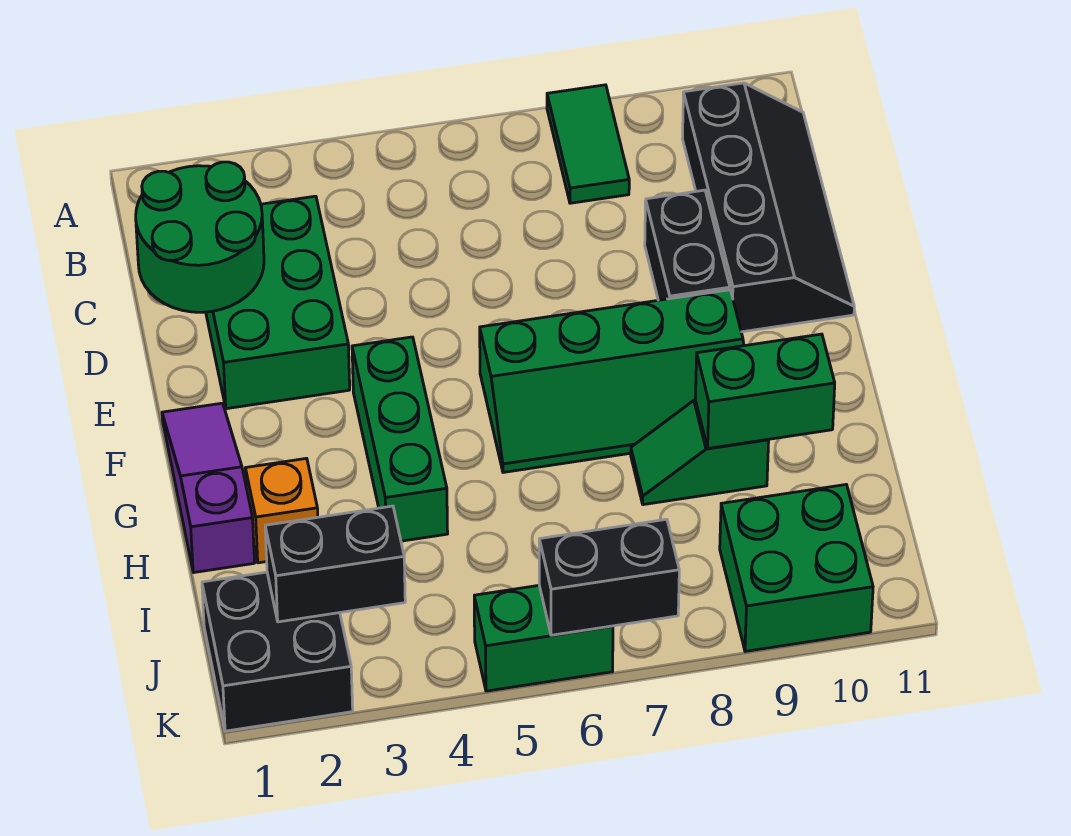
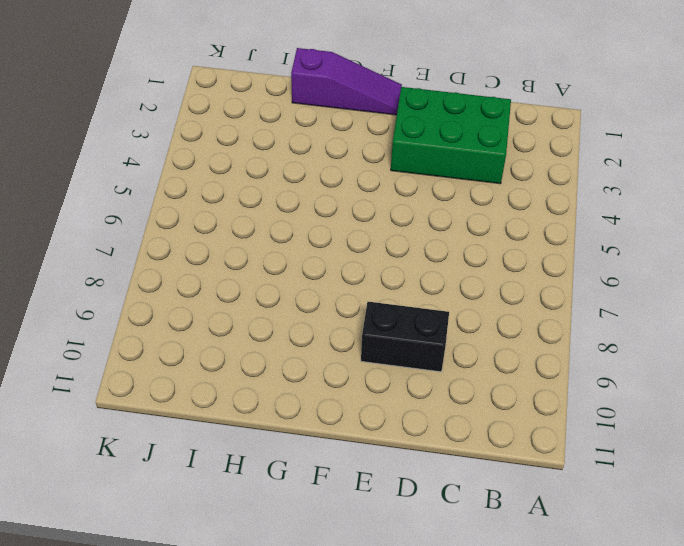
none -> green 1x2 tile [547,85,629,203]
none -> black 2x4 slope [683,83,854,332]
none -> green 1x3 brick [352,337,448,541]

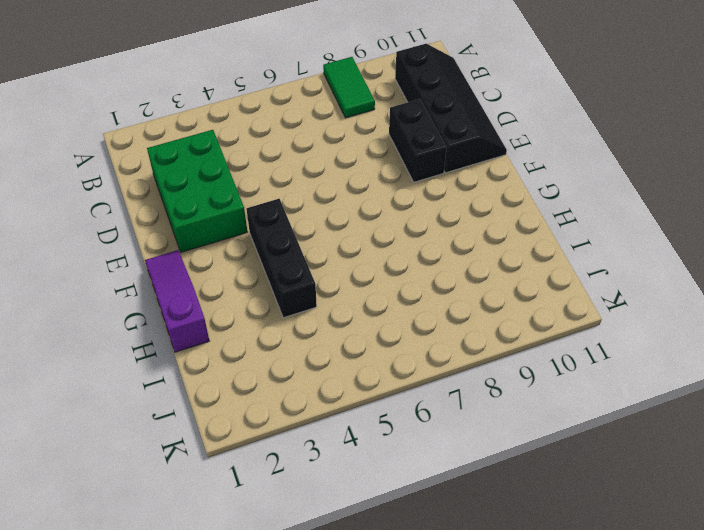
black 1x3 brick [246,199,317,318] -> green 1x3 brick [352,337,448,541]
none -> green 2x4 slope [480,290,744,472]
none -> orange 1x1 brick [245,458,318,563]
none -> green 1x2 slope [631,400,769,505]

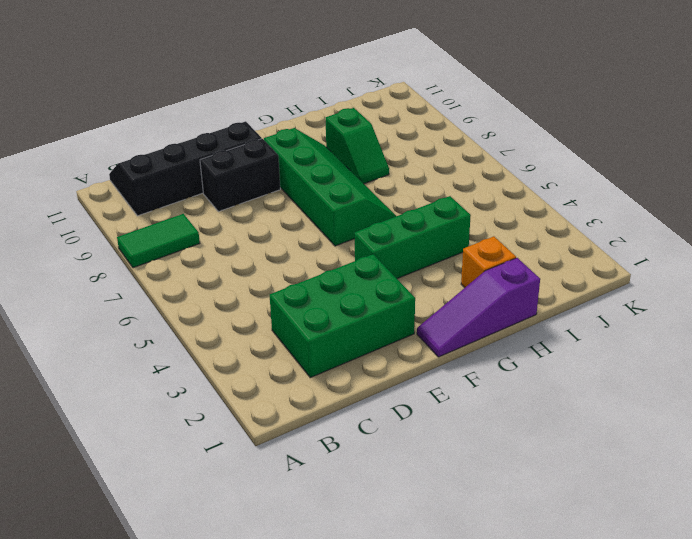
none -> black 2x2 brick [202,572,353,731]
none -> green 2x2 brick [720,485,873,651]
none -> green 1x2 brick [474,585,613,691]

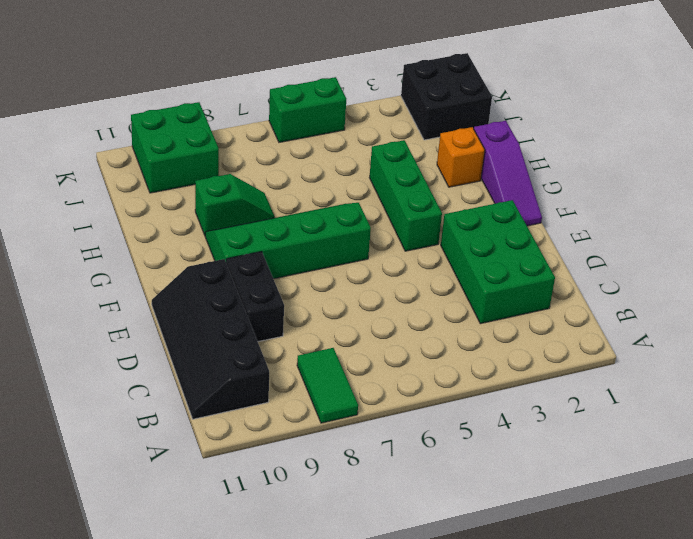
none -> green 2x2 round brick [136,162,264,312]
none -> green 1x2 brick [695,334,835,448]
none -> black 1x2 brick [265,506,405,622]

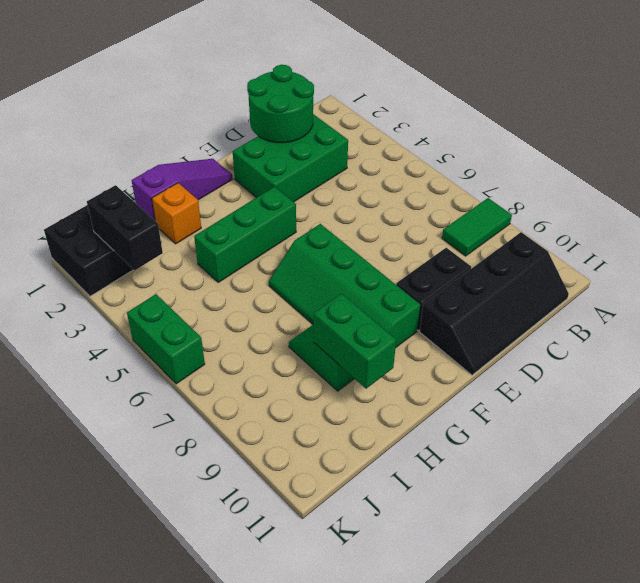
none -> green 2x2 brick [720,485,873,651]
none -> black 1x2 brick [539,519,679,635]

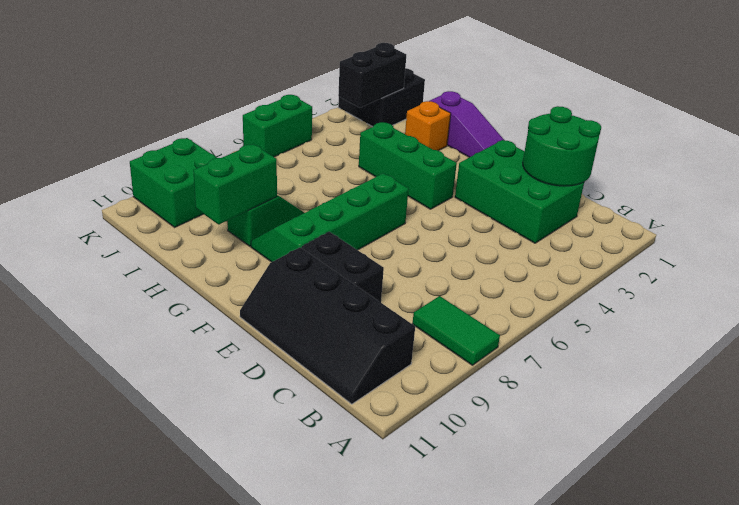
none -> black 1x2 brick [539,519,679,635]

